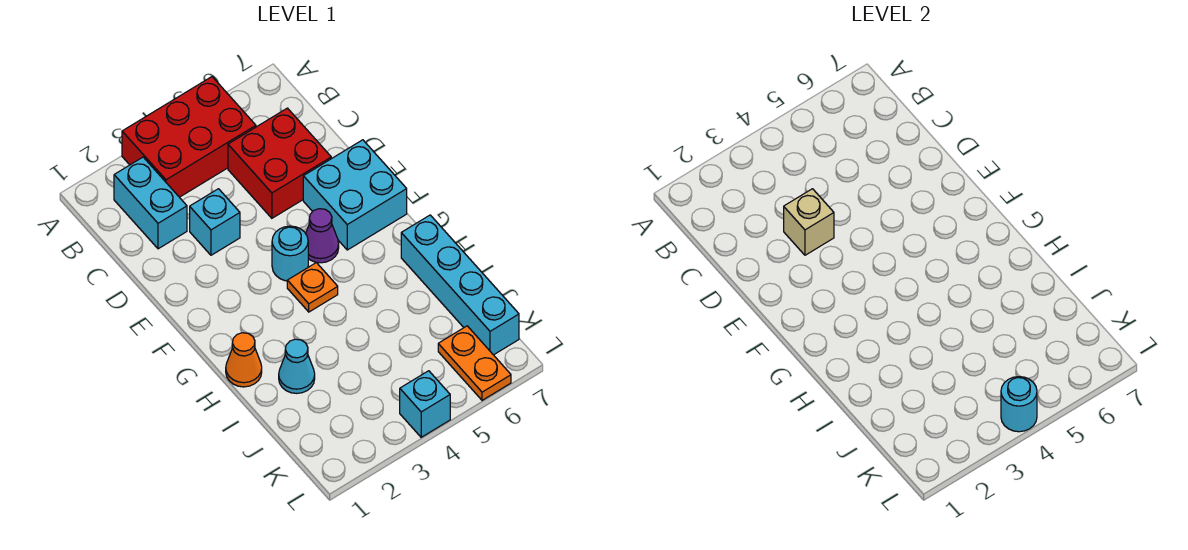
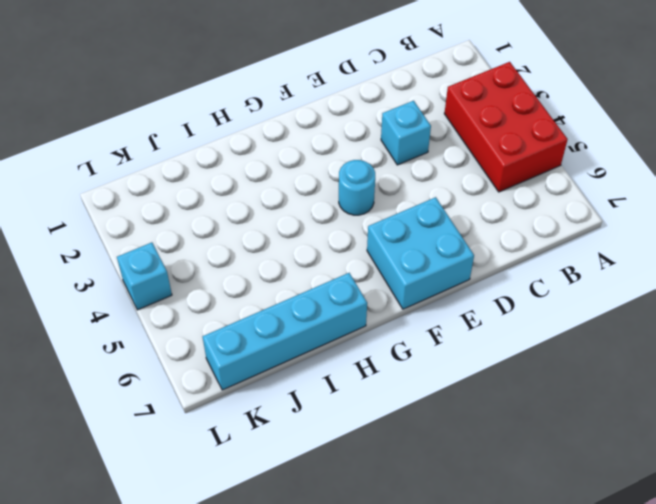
none -> cyan 1x2 brick [114,157,187,249]
none -> red 2x2 brick [228,108,331,218]
none -> purple 1x1 cone [306,209,339,263]

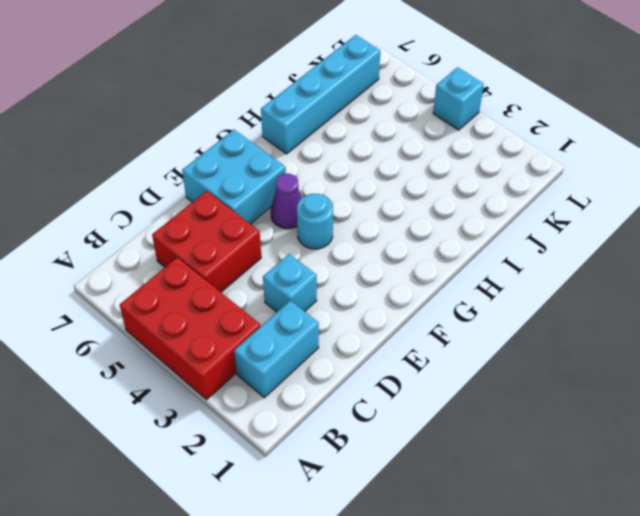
none -> orange 1x1 plate [287,263,338,312]
none -> orange 1x1 cone [226,333,262,387]
none -> cyan 1x1 cone [279,339,315,393]

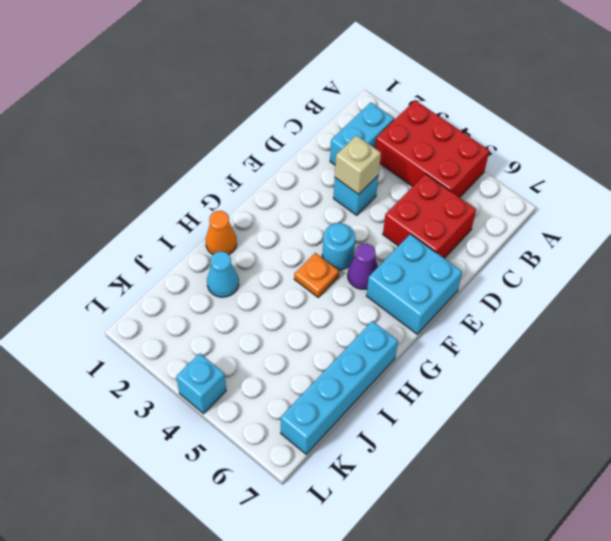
none -> orange 1x2 plate [438,326,511,400]
none -> cyan 1x1 round brick [1001,377,1037,432]

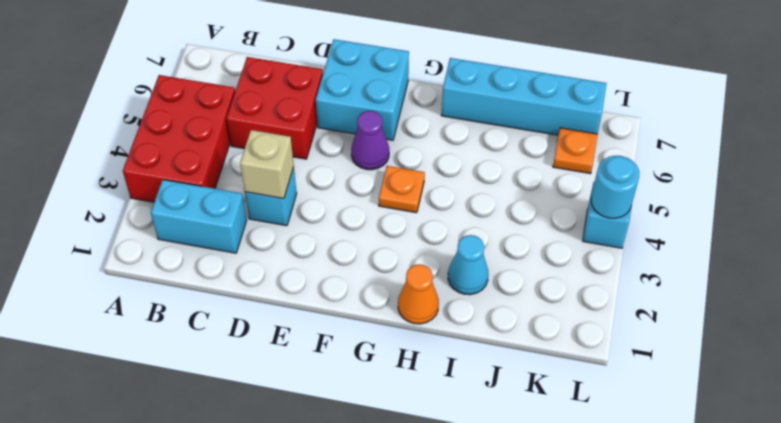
orange 1x1 plate [553,128,598,174] -> orange 1x2 plate [438,326,511,400]
none -> cyan 1x1 round brick [272,226,308,281]

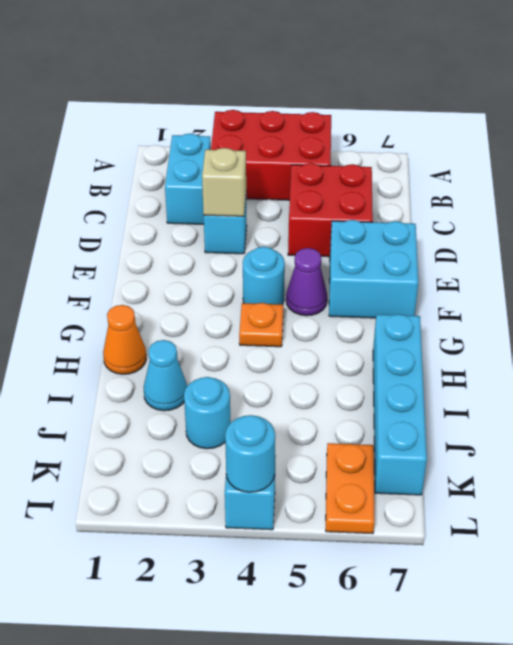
cyan 1x1 round brick [184,377,230,449] -> none

